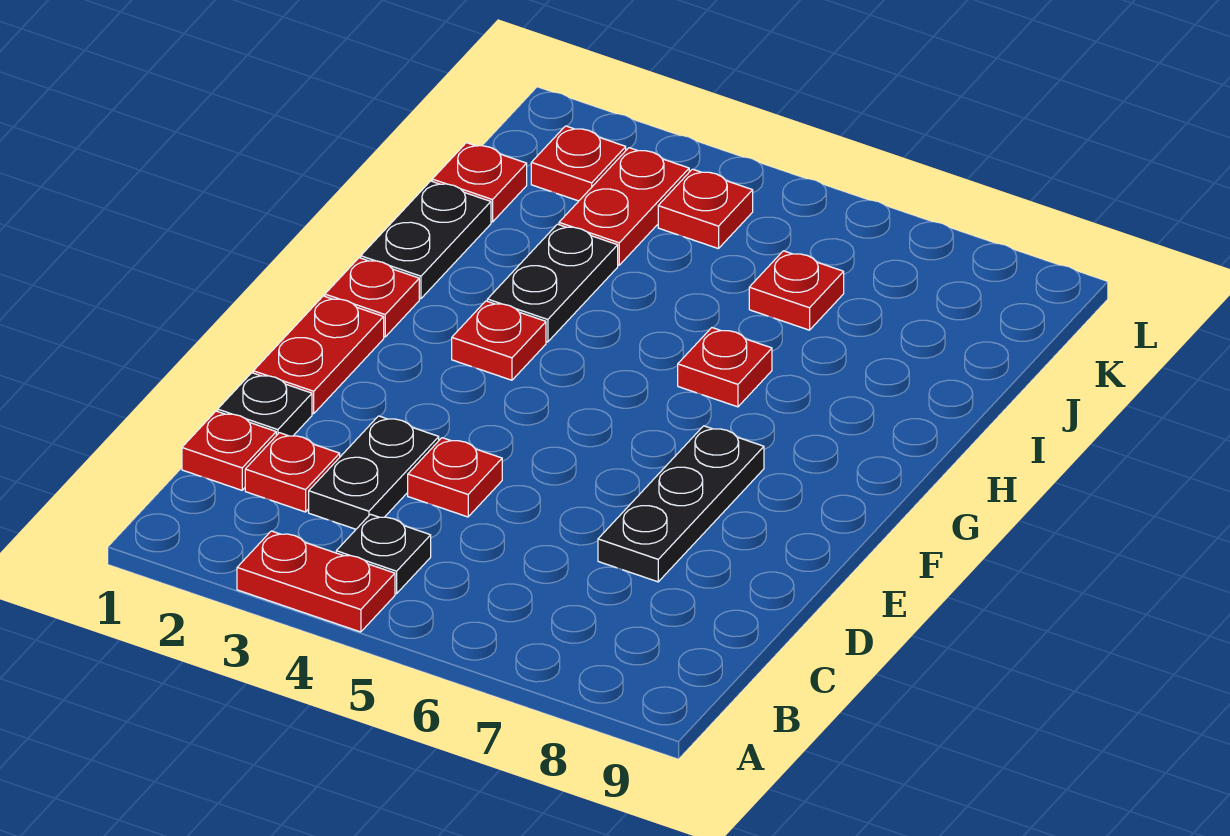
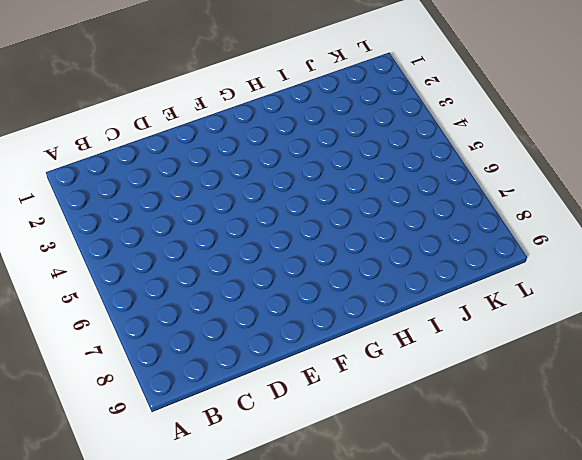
none -> red 1x2 plate [237,531,395,632]
none -> black 1x1 plate [336,514,431,594]
none -> red 1x1 plate [182,411,276,490]

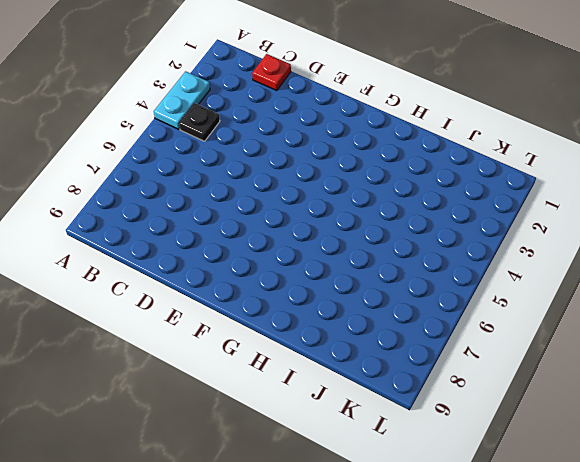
cyan 1x2 plate [154,71,210,129] -> red 1x2 plate [237,531,395,632]
none -> red 1x1 plate [245,433,340,512]
none -> black 1x2 plate [309,416,439,529]
none -> black 1x1 plate [218,373,312,436]

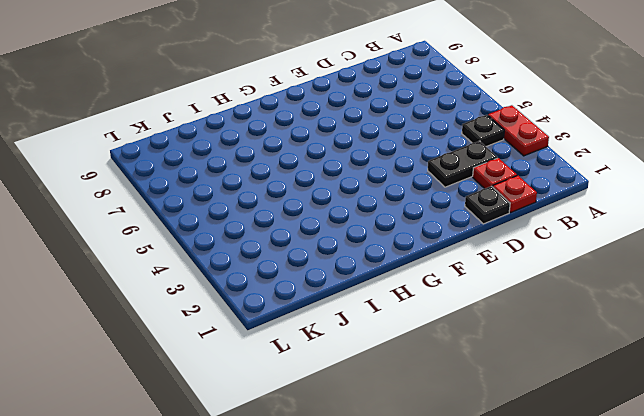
none -> red 1x1 plate [408,438,502,517]
none -> black 1x3 plate [598,426,764,582]
none -> red 1x2 plate [253,296,384,414]

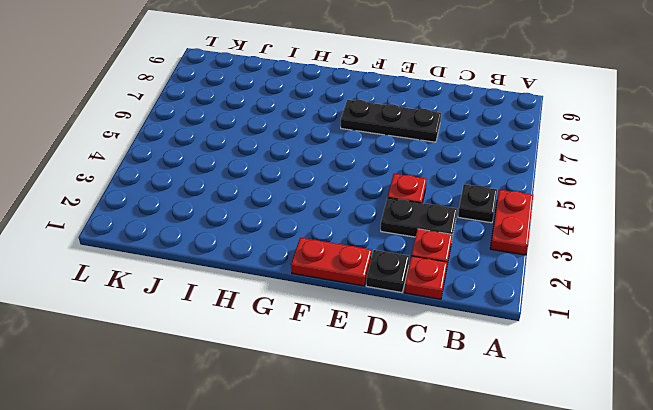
none -> red 1x1 plate [325,258,419,337]
none -> red 1x1 plate [452,301,546,380]
none -> black 1x2 plate [361,181,491,299]

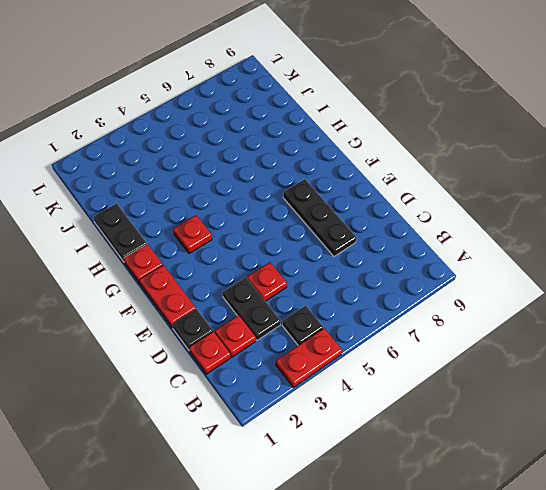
none -> black 1x2 plate [487,224,618,342]
none -> red 1x1 plate [678,328,772,407]
none -> red 1x1 plate [432,143,527,222]

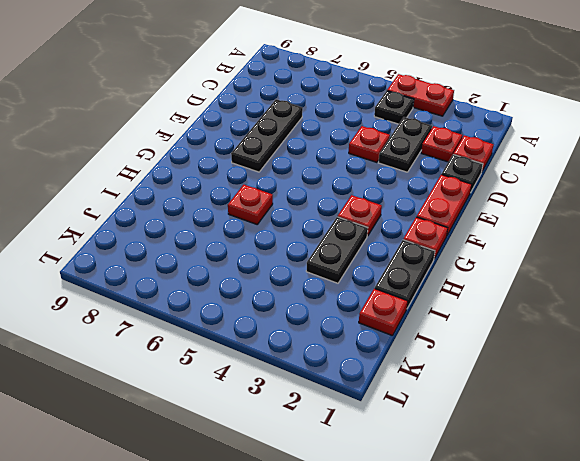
none -> red 1x2 plate [559,148,689,265]
none -> red 1x1 plate [749,251,844,330]
none -> red 1x1 plate [531,126,626,201]

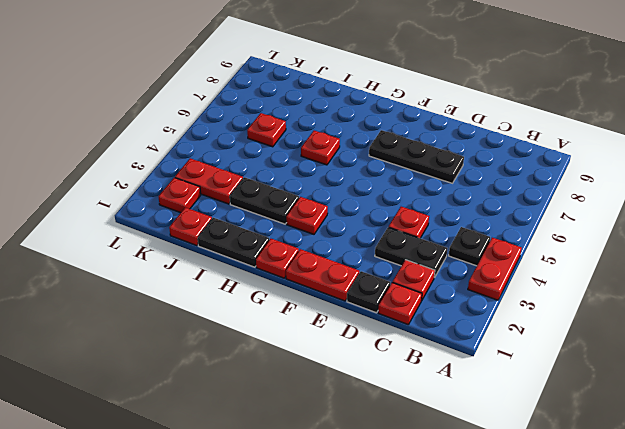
none -> red 1x1 plate [658,169,753,249]

